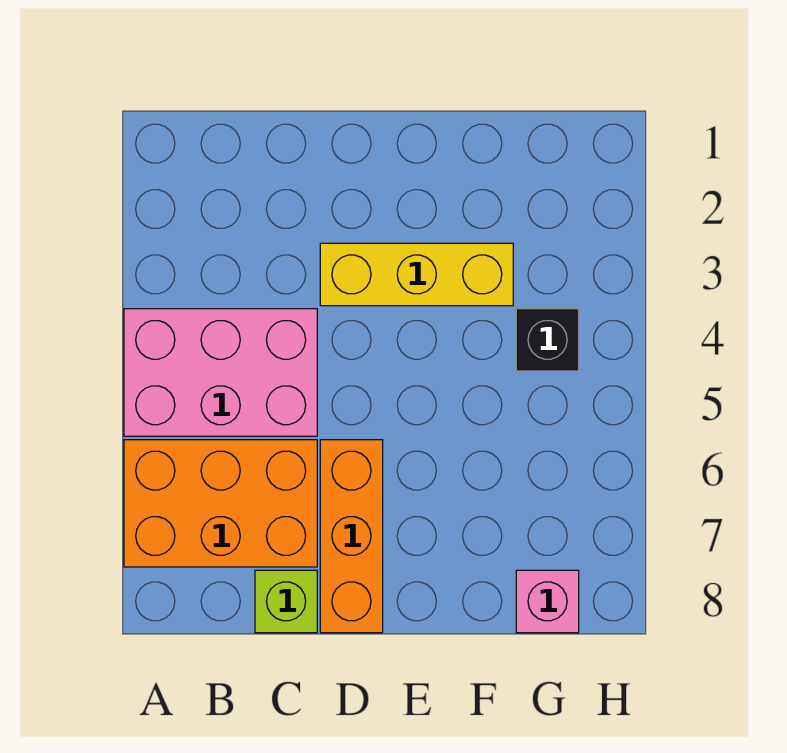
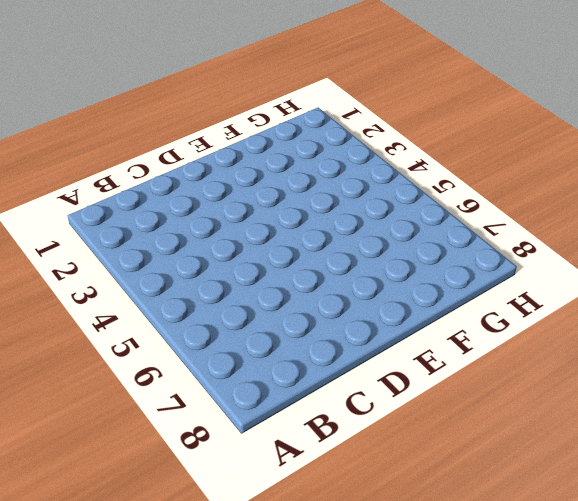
none -> pink 2x3 brick [124,309,317,436]
none -> orange 2x3 brick [124,440,317,567]

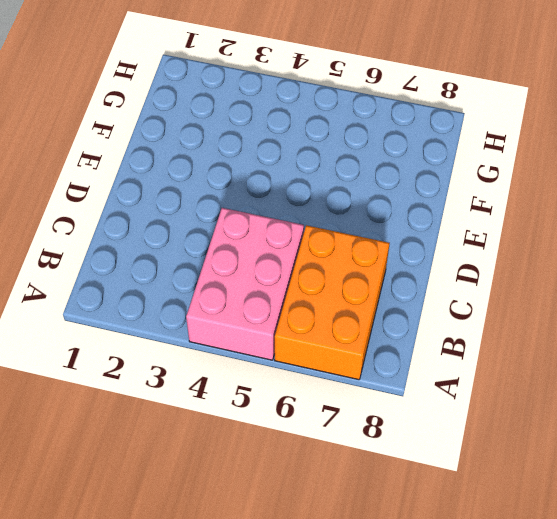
none -> lime 1x1 brick [255,570,317,633]
none -> yellow 1x3 brick [320,243,513,306]

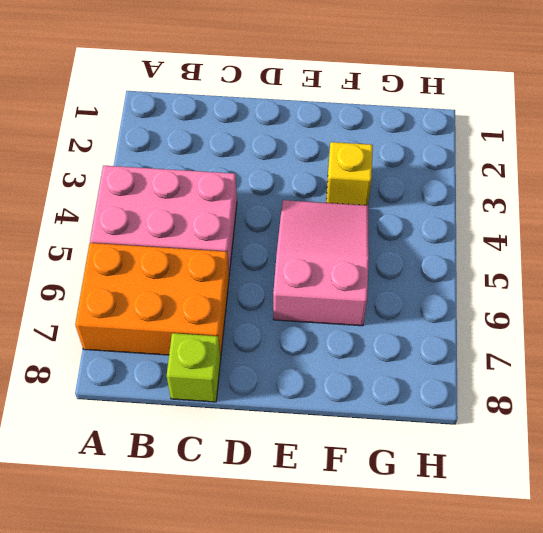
pink 2x3 slope [273,200,369,326] -> none
yellow 1x1 brick [326,142,373,205] -> yellow 1x3 brick [320,243,513,306]
none -> orange 1x3 brick [320,440,383,633]
none -> black 1x1 brick [516,309,579,371]

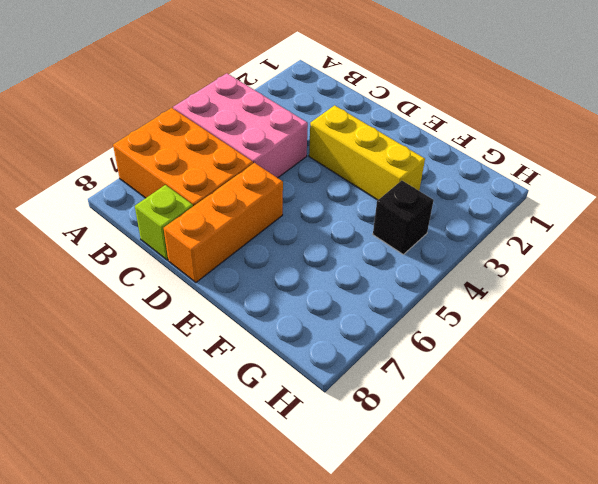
none -> pink 1x1 brick [516,570,579,633]

